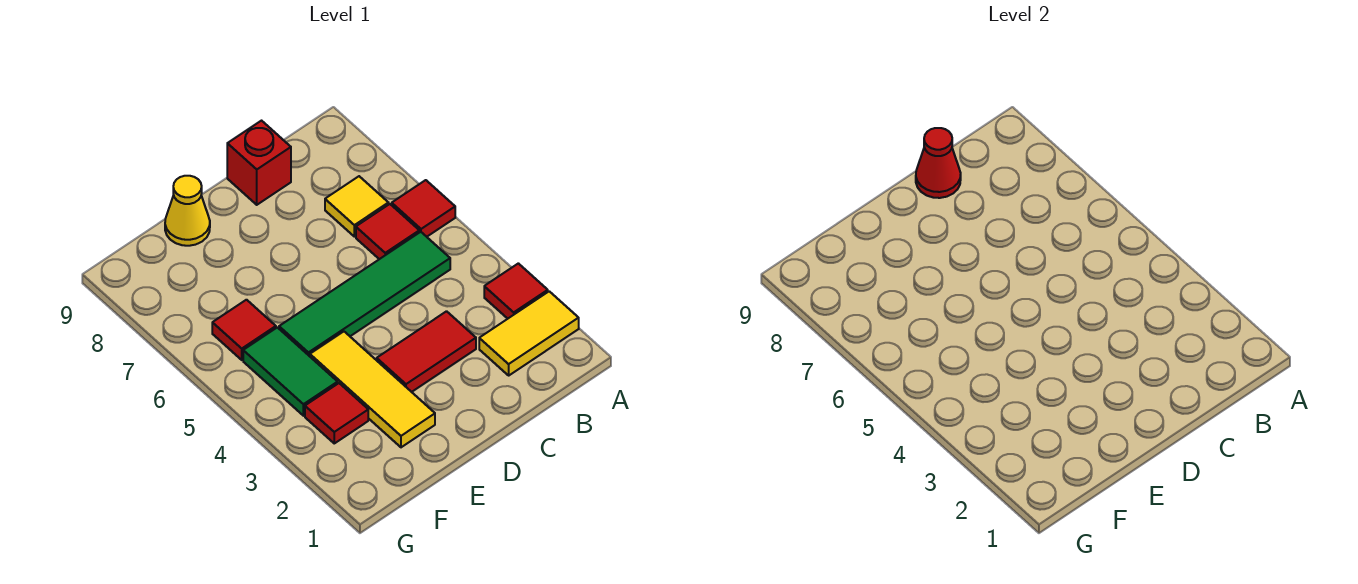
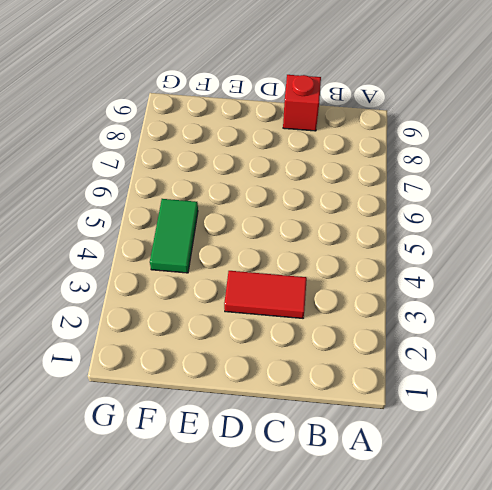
none -> yellow 1x2 tile [479,291,579,375]
none -> red 1x1 tile [484,263,548,319]
none -> red 1x1 tile [392,180,455,237]

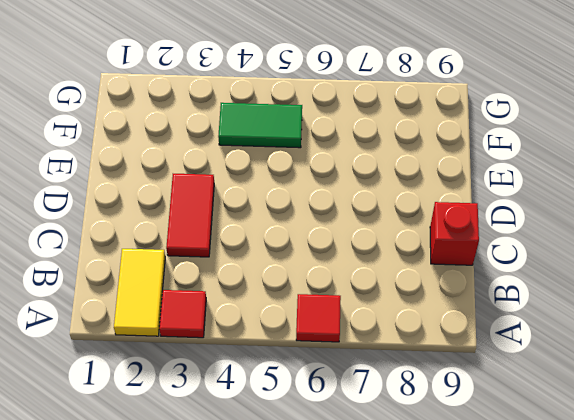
none -> green 1x4 tile [279,232,450,356]
none -> red 1x1 tile [356,204,419,259]
none -> yellow 1x1 tile [325,176,389,237]

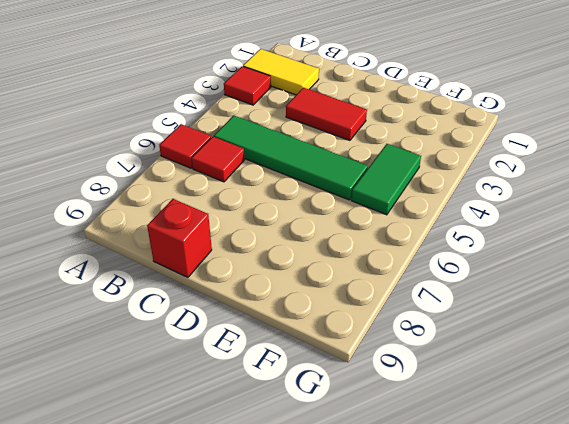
none -> yellow 1x1 tile [325,176,389,237]
none -> yellow 1x3 tile [310,332,435,447]
none -> yellow 1x1 cone [165,176,210,246]

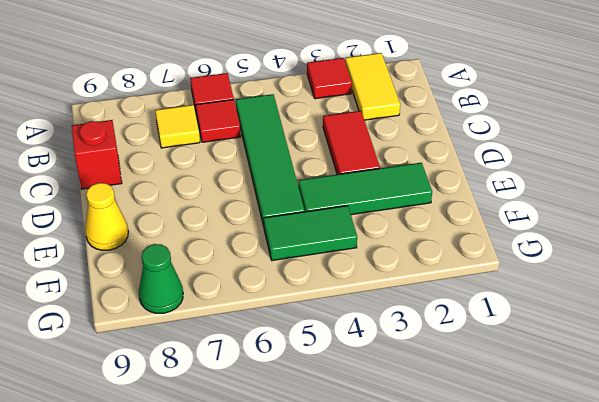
green 1x3 tile [299,163,432,215] -> yellow 1x3 tile [310,332,435,447]
green 1x1 cone [139,244,183,313] -> none
none -> red 1x1 tile [305,383,368,443]
none -> red 1x1 tile [212,300,276,360]
none -> red 1x1 cone [916,128,961,198]

